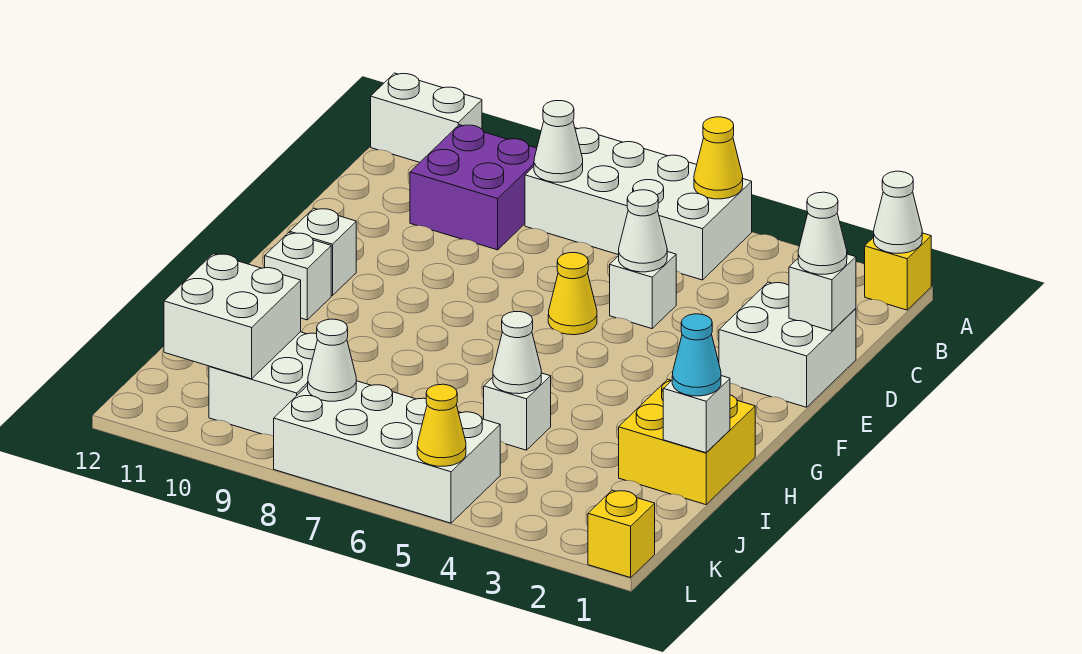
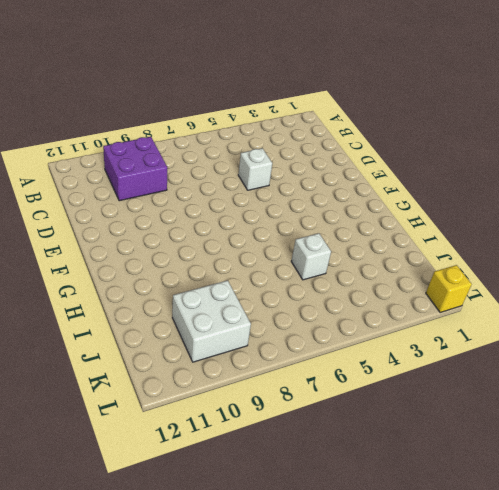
none -> yellow 1x1 brick [865,233,931,310]
none -> white 2x4 brick [525,128,752,280]
none -> white 1x2 brick [371,73,482,162]

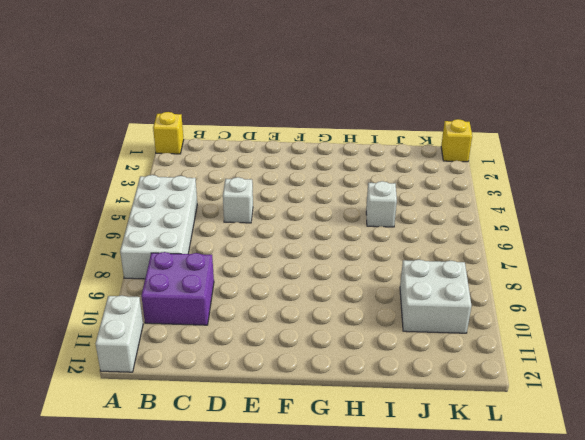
none -> white 2x2 brick [719,282,856,407]
none -> yellow 1x1 cone [548,253,597,335]
none -> white 1x1 brick [290,208,356,296]

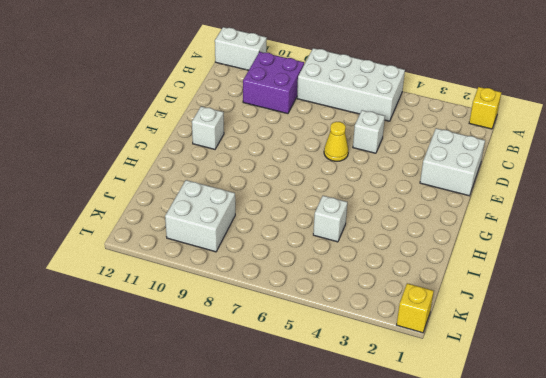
none -> white 1x1 brick [265,233,331,320]
none -> yellow 2x2 brick [619,379,755,505]
none -> white 2x4 brick [274,381,500,523]

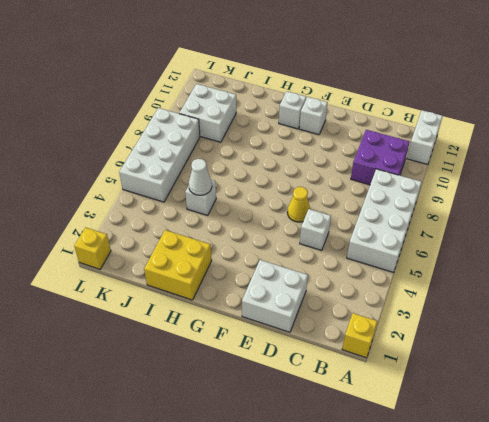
none -> white 1x1 cone [874,171,922,253]
none -> yellow 1x1 cone [694,117,743,199]
none -> white 1x1 cone [534,101,583,182]

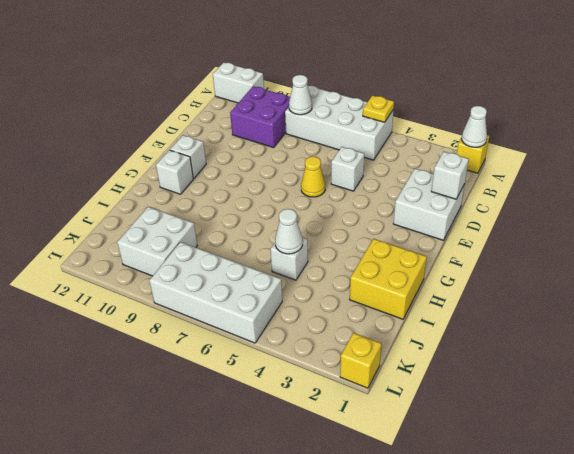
yellow 1x1 plate [363,96,394,122] -> yellow 1x1 cone [694,117,743,199]
none -> white 1x1 cone [619,190,667,272]
none -> white 1x1 brick [663,376,730,453]
none -> white 2x2 brick [164,254,301,379]

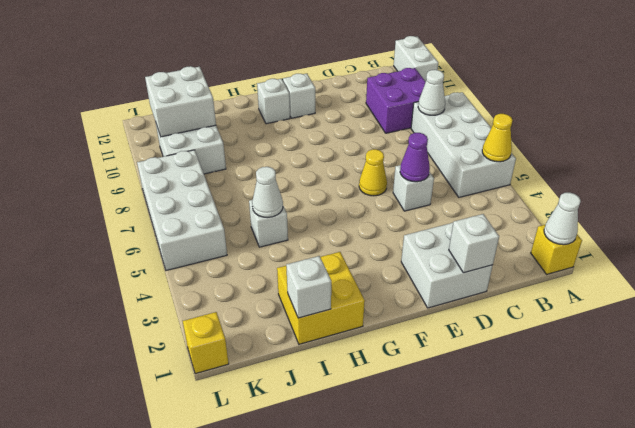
purple 1x1 cone [400,133,430,182] -> white 1x1 cone [619,190,667,272]
none -> white 1x1 cone [308,319,356,401]
none -> yellow 1x1 cone [417,384,466,466]
none -> white 1x1 cone [798,192,847,274]

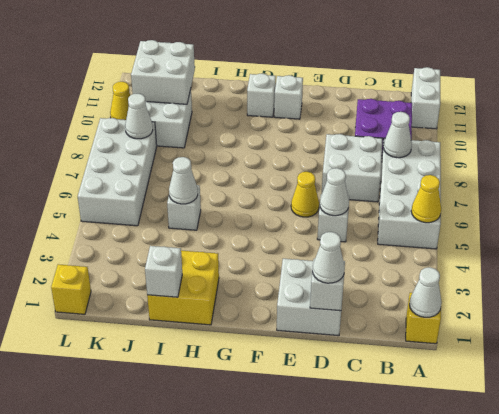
white 2x2 brick [322,134,382,202] -> none
yellow 1x1 cone [110,82,130,120] -> yellow 1x1 cone moved to [417,384,466,466]
none -> cyan 1x1 cone [672,314,721,396]

